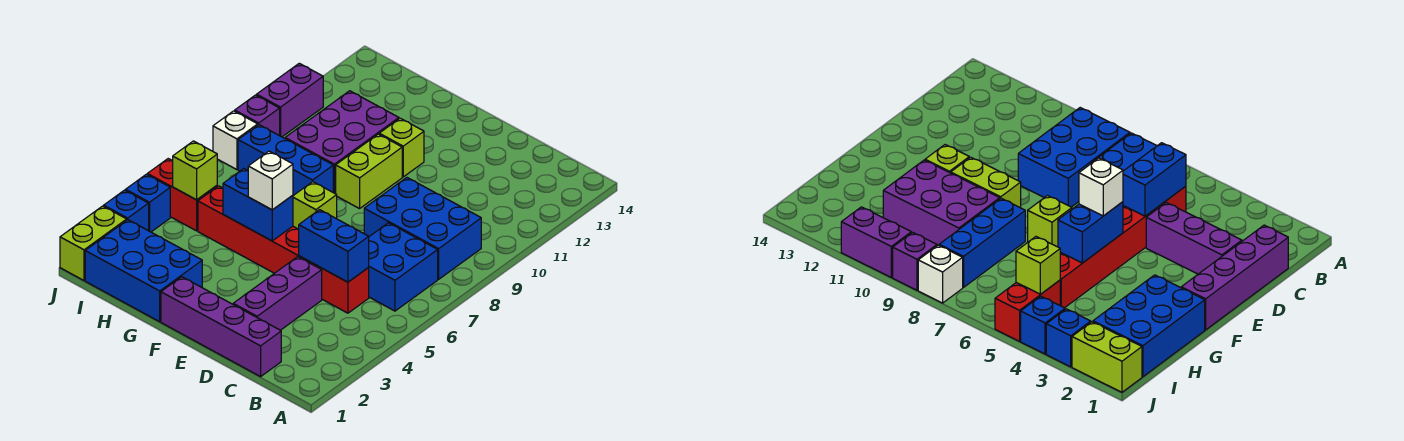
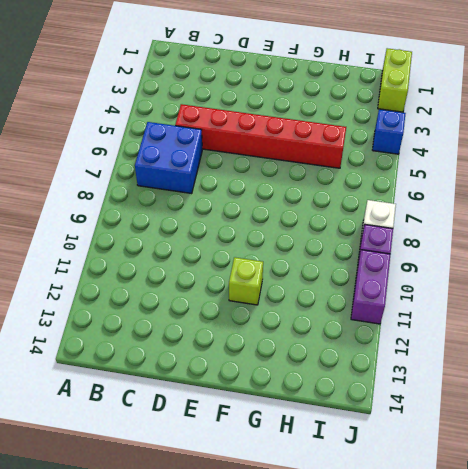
none -> blue 2x3 brick [364,178,481,279]
none -> purple 1x4 brick [161,277,281,377]
none -> purple 1x3 brick [233,257,322,330]

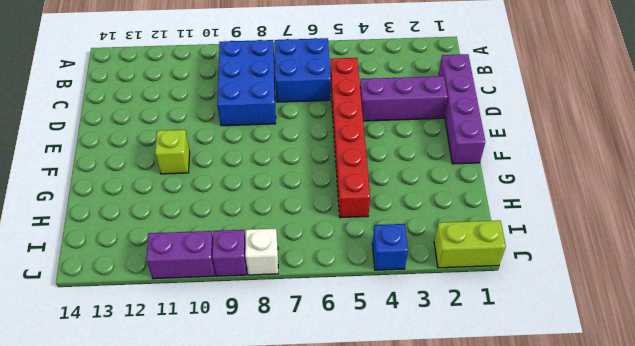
none -> lime 1x1 brick [293,182,337,229]
none -> lime 1x2 brick [336,134,402,209]
none -> blue 2x3 brick [85,220,202,322]

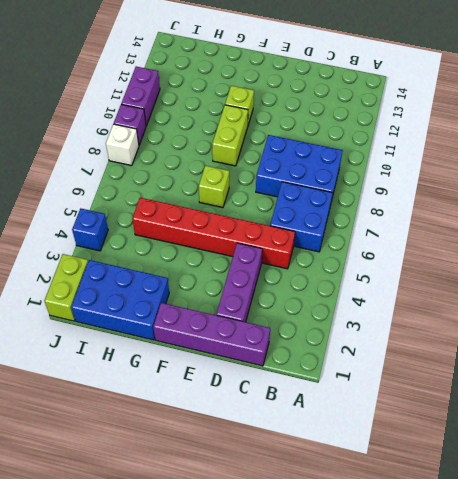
none -> blue 1x3 brick [238,125,333,196]
none -> purple 2x3 brick [285,91,399,194]
none -> red 1x2 brick [147,159,217,231]

